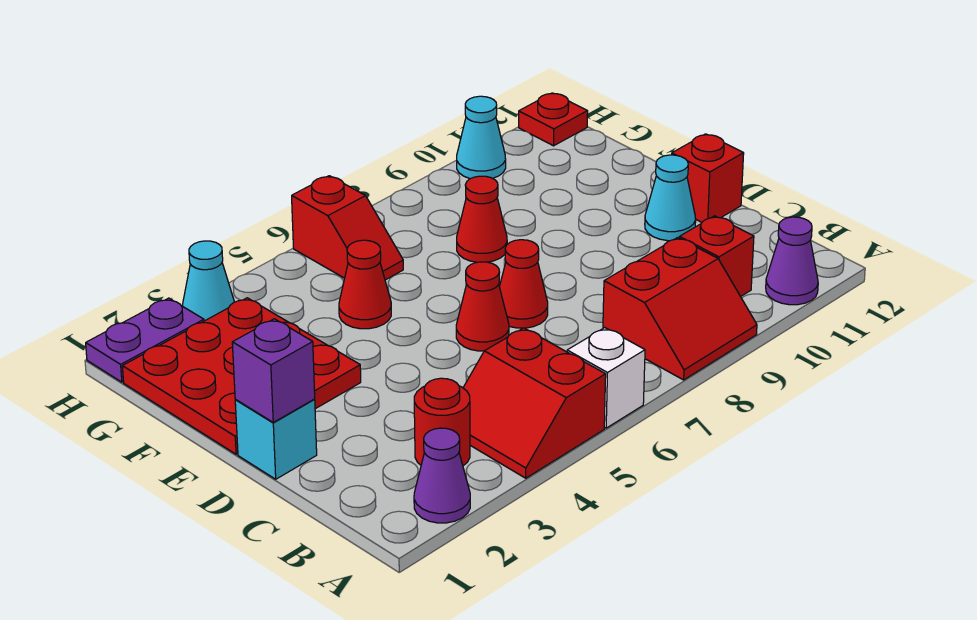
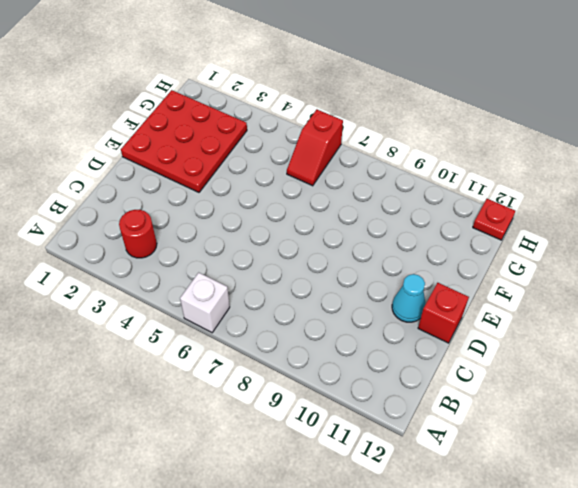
none -> purple 1x1 cone [414,428,470,523]
none -> red 2x2 slope [463,328,606,478]
none -> red 2x2 slope [603,238,757,380]

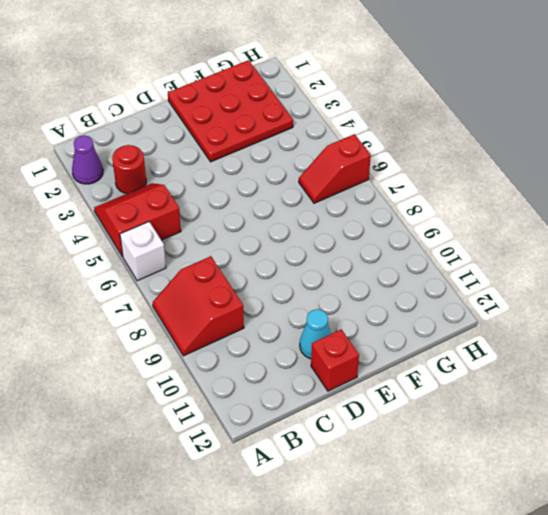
none -> purple 1x1 cone [766,217,818,305]
none -> red 1x1 brick [679,216,754,297]
none -> cyan 1x1 brick [235,400,317,479]

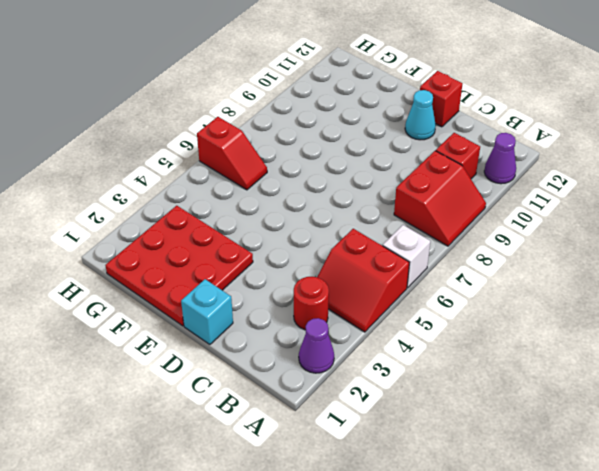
none -> red 1x1 cone [456,262,509,351]
none -> red 1x1 cone [499,240,548,328]
none -> red 1x1 cone [339,240,391,329]

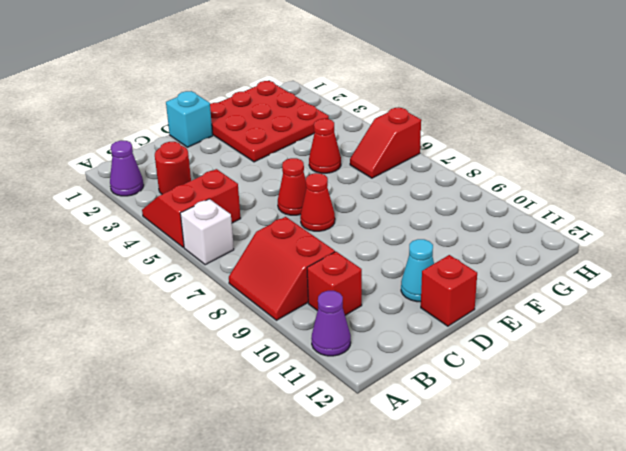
none -> red 1x1 cone [457,176,507,262]
none -> purple 1x2 plate [86,298,204,382]
none -> cyan 1x1 cone [183,241,234,321]

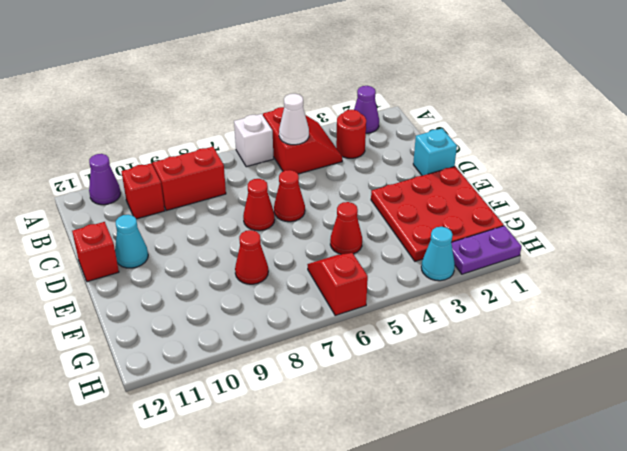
white 1x1 cone [279,94,309,145] -> none
none -> cyan 1x1 cone [457,96,506,179]
none -> red 1x1 plate [519,93,588,146]
none -> purple 1x1 brick [232,319,315,422]

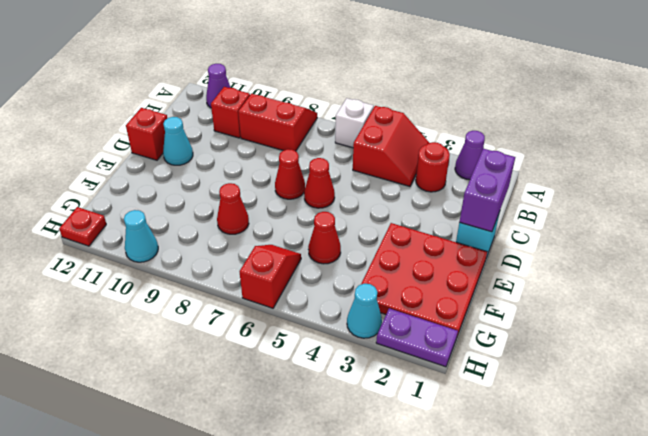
purple 1x2 brick [460,149,515,232] -> purple 1x1 brick [232,319,315,422]

